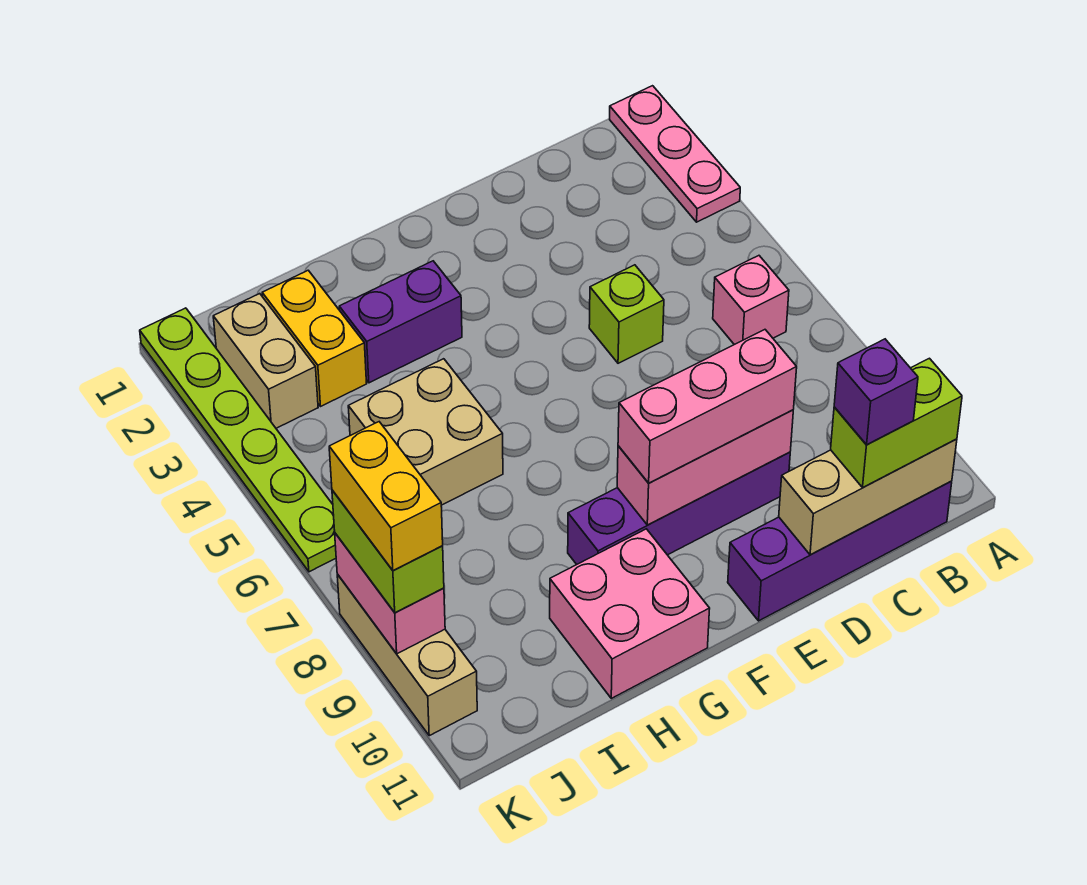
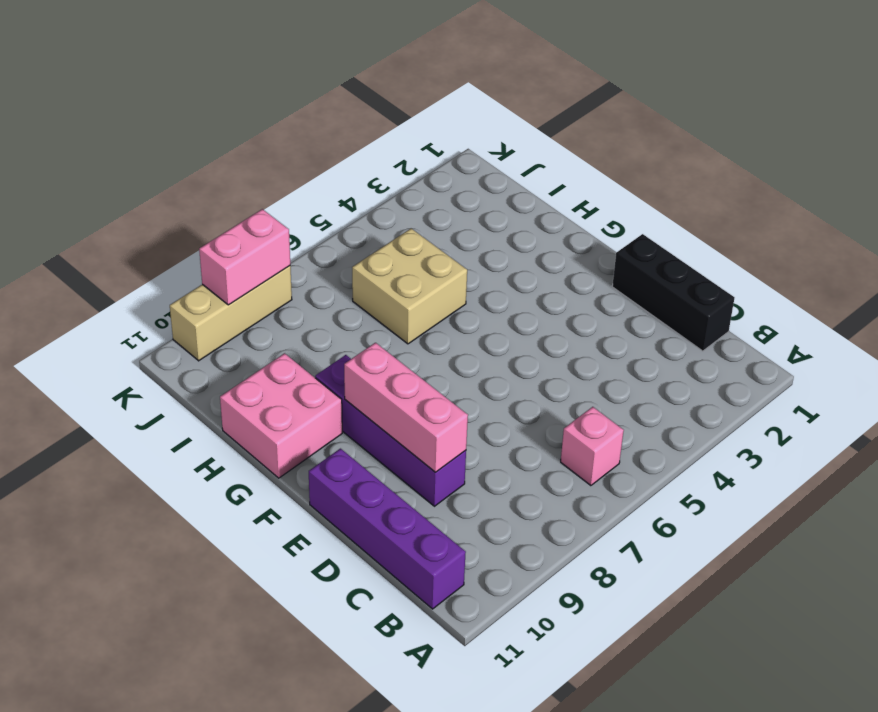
black 1x3 brick [612,234,734,351] -> none
none -> pink 1x3 plate [610,86,740,222]
none -> lime 1x1 brick [589,265,664,363]
none -> purple 1x2 brick [339,261,462,383]

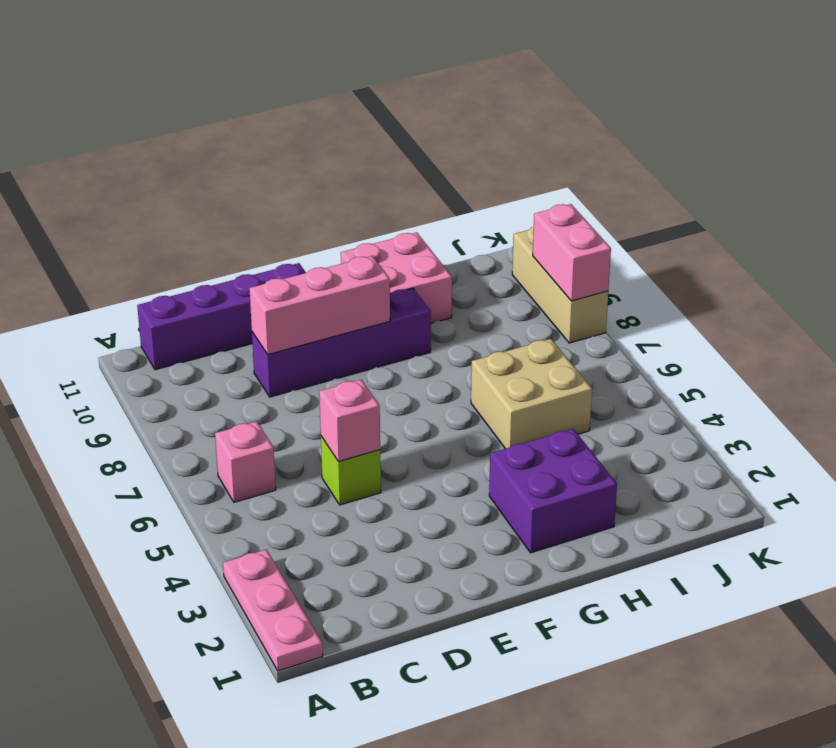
pink 1x1 brick [319,380,380,462] -> none
purple 2x2 brick [489,429,617,553] -> purple 1x2 brick [339,261,462,383]
none -> yellow 1x2 brick [262,270,367,406]
none -> tan 1x2 brick [213,294,318,428]
none -> lime 1x6 plate [140,308,336,572]

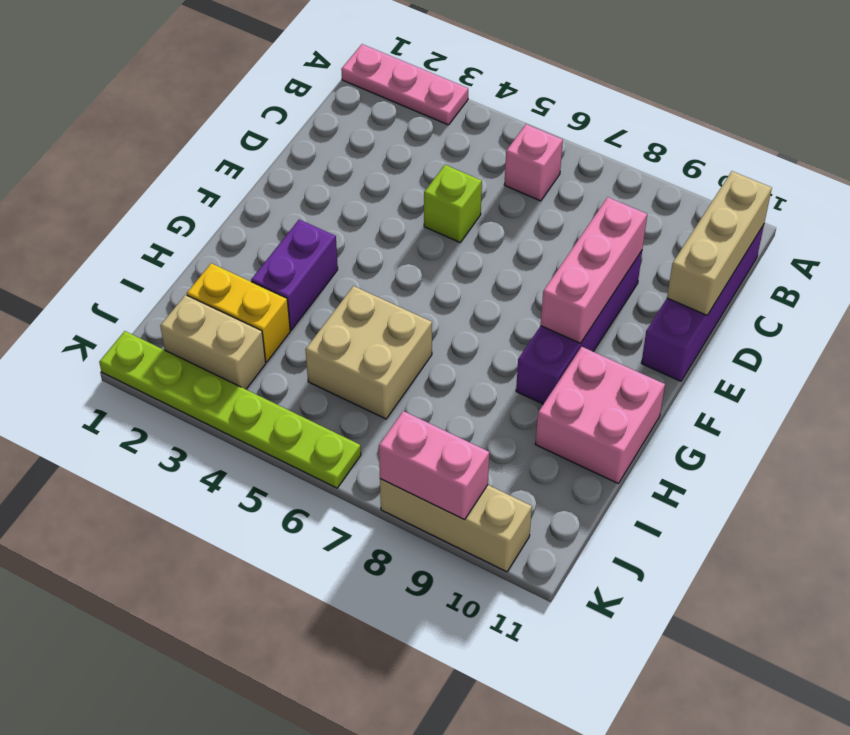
none -> lime 1x2 brick [831,358,962,487]
none -> pink 1x3 brick [618,330,797,483]
none -> lime 1x2 brick [332,490,444,613]

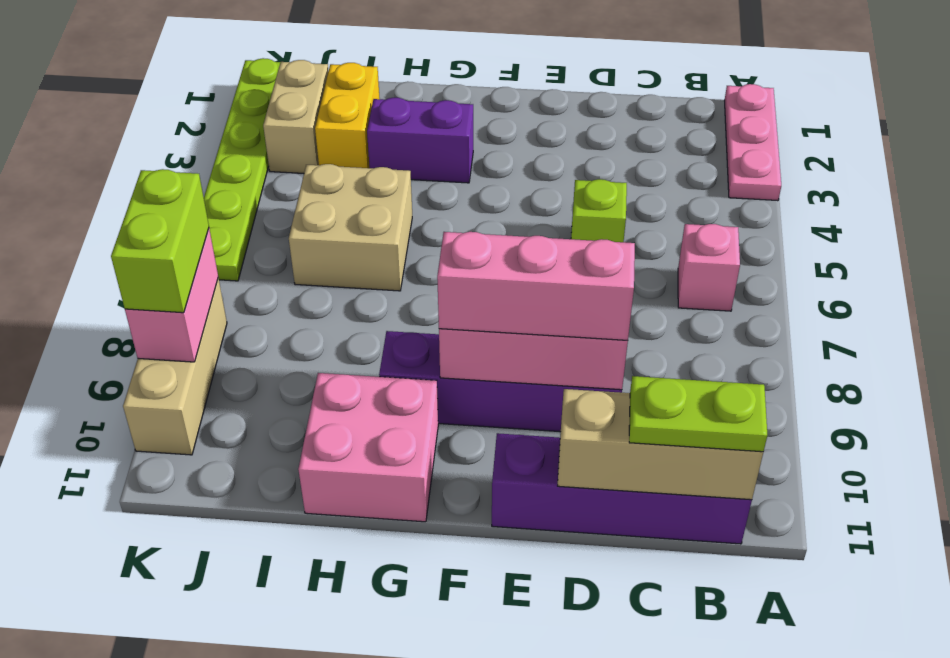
lime 1x2 plate [629,376,767,452] -> lime 1x2 brick [831,358,962,487]
none -> purple 1x1 brick [834,339,918,445]
none -> yellow 1x2 brick [329,422,443,570]

